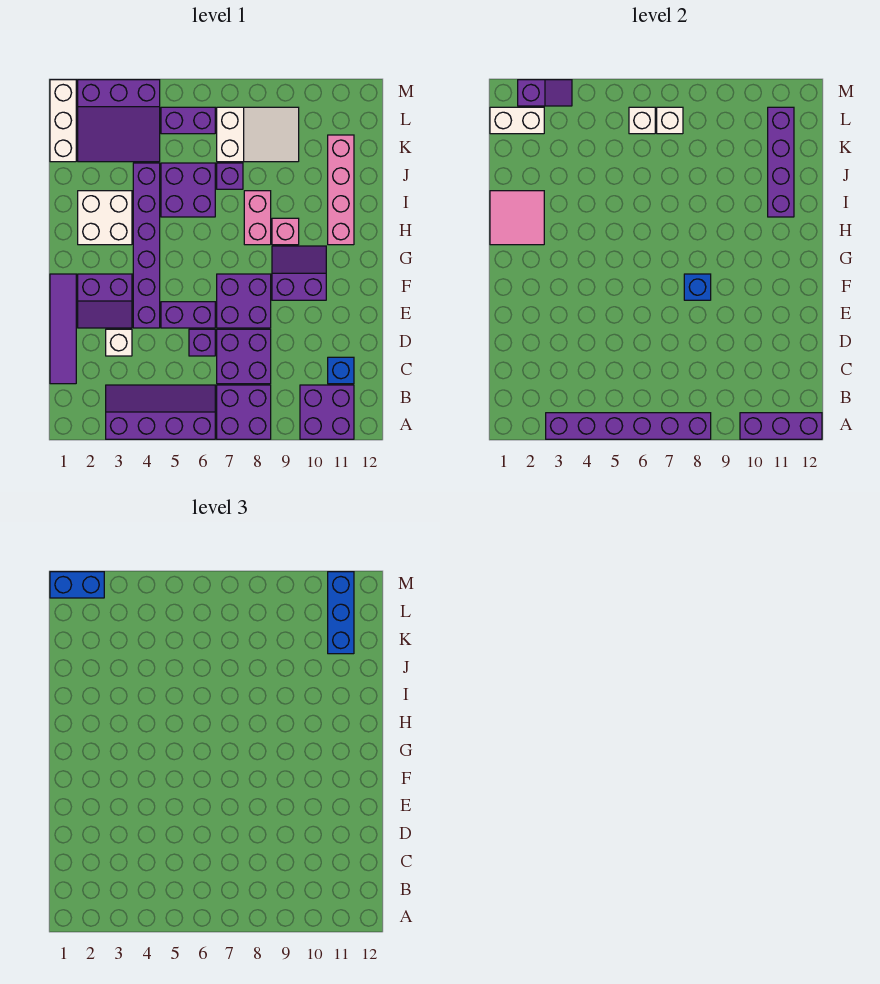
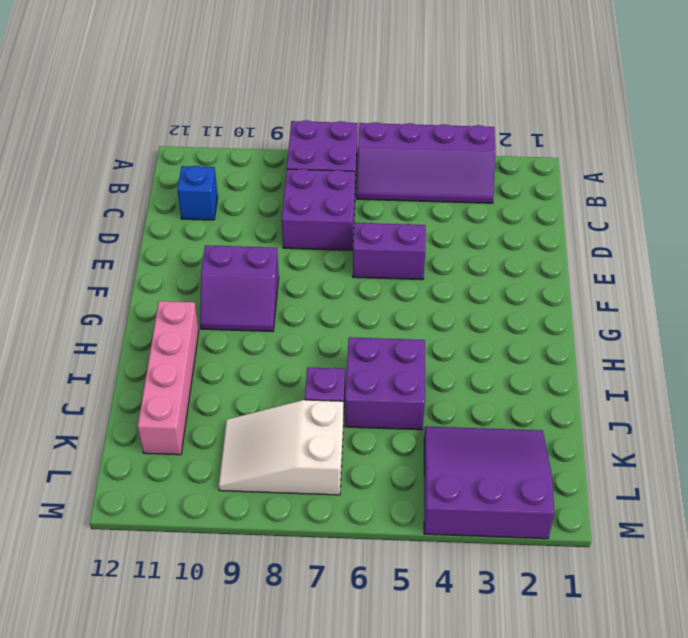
none -> purple 2x2 brick [300,385,354,439]
none -> purple 1x4 tile [50,274,76,384]
none -> white 1x1 brick [106,329,132,356]
none -> purple 1x1 brick [189,329,215,356]

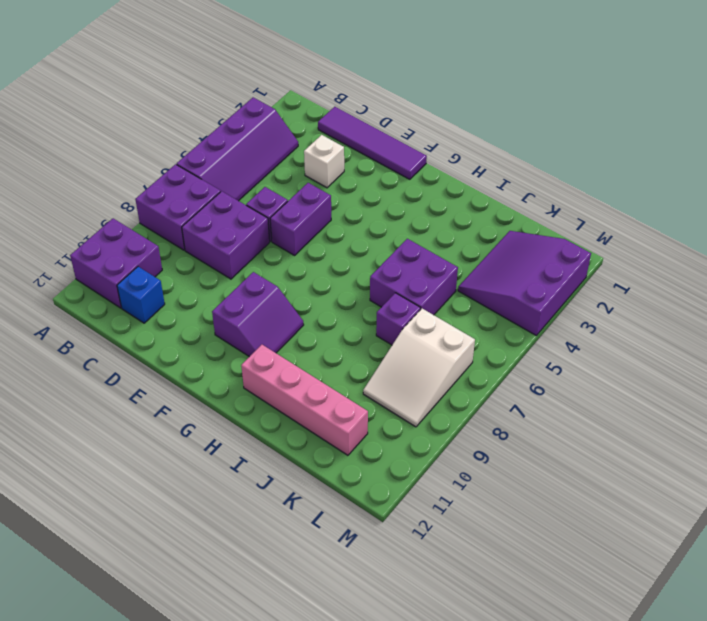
none -> purple 2x2 slope [78,274,132,328]
none -> purple 1x6 brick [133,163,160,328]
none -> purple 2x2 brick [217,274,271,328]
none -> white 2x2 brick [78,191,132,245]

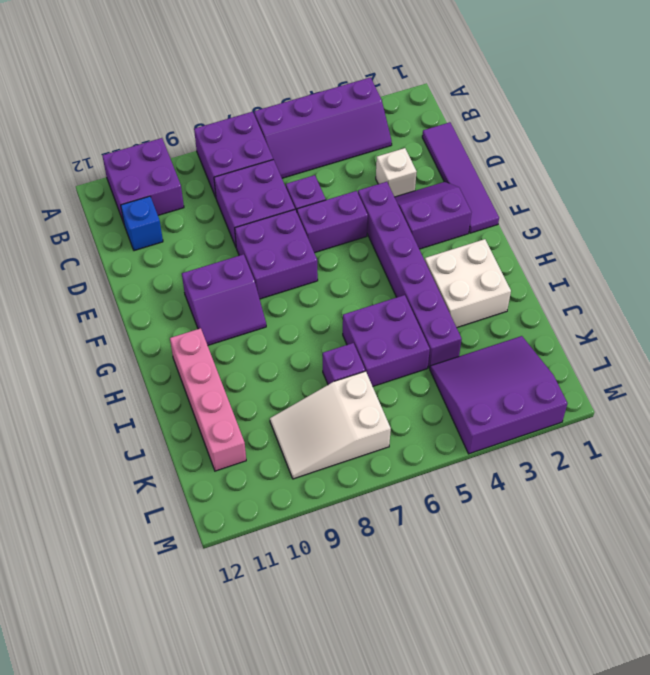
none -> pink 1x2 brick [244,191,271,245]
none -> pink 1x1 brick [272,218,299,245]
none -> white 1x3 brick [50,80,76,162]
none -> purple 1x2 brick [161,107,215,134]

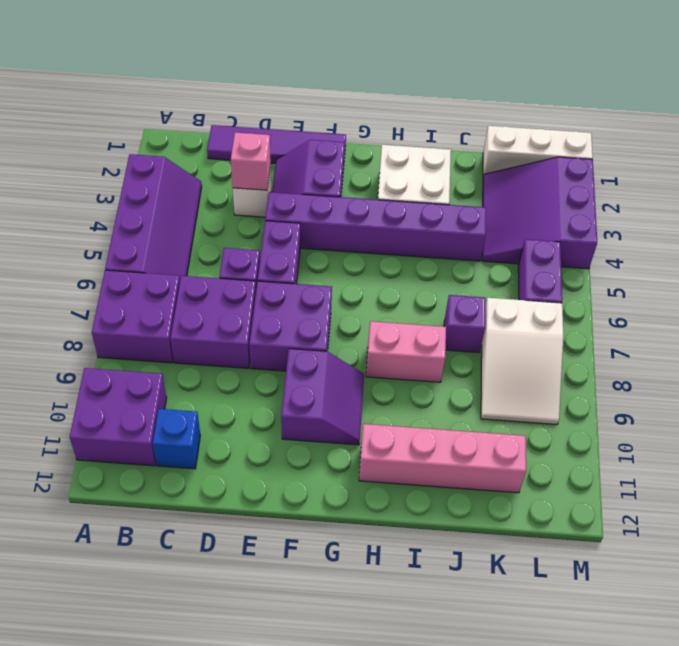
pink 1x1 brick [231,133,271,190] -> pink 1x1 brick moved to [272,218,299,245]
none -> purple 2x2 brick [161,163,215,217]
none -> purple 1x6 brick [546,413,711,439]
none -> purple 1x3 brick [740,413,822,439]
none -> blue 1x1 brick [684,274,711,300]

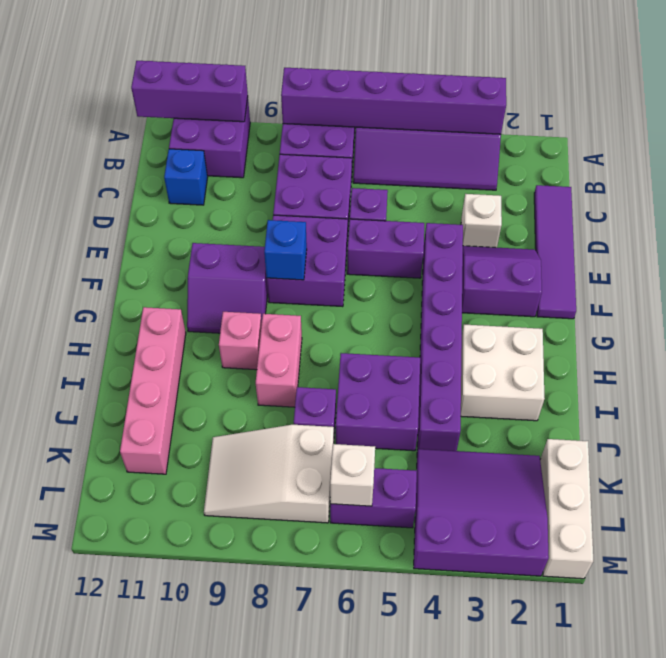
none -> pink 2x2 tile [490,191,544,245]
none -> purple 1x4 brick [768,107,794,217]
none -> white 1x2 brick [490,107,544,134]
none -> white 1x1 brick [657,107,683,134]

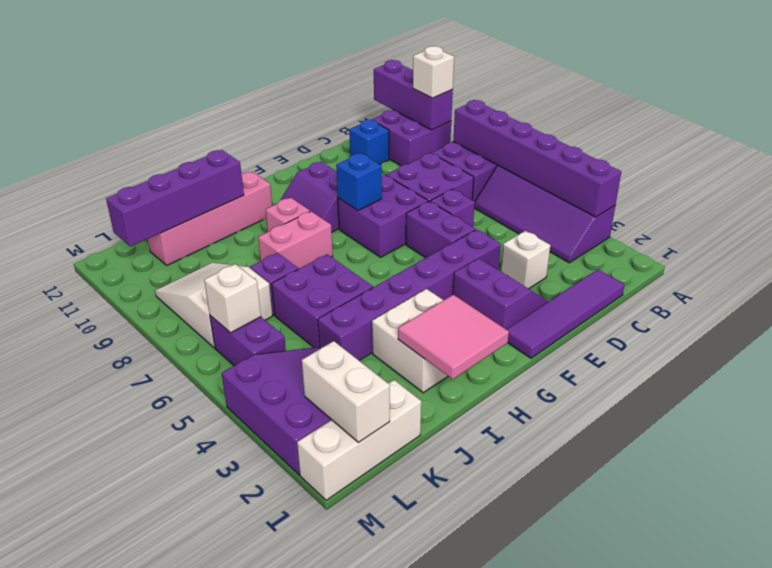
white 1x1 brick [413,46,454,98] -> white 1x1 brick moved to [657,107,683,134]
none -> purple 1x2 slope [518,80,572,106]
none -> blue 1x3 brick [328,572,354,654]
none -> blue 1x2 brick [50,572,104,598]

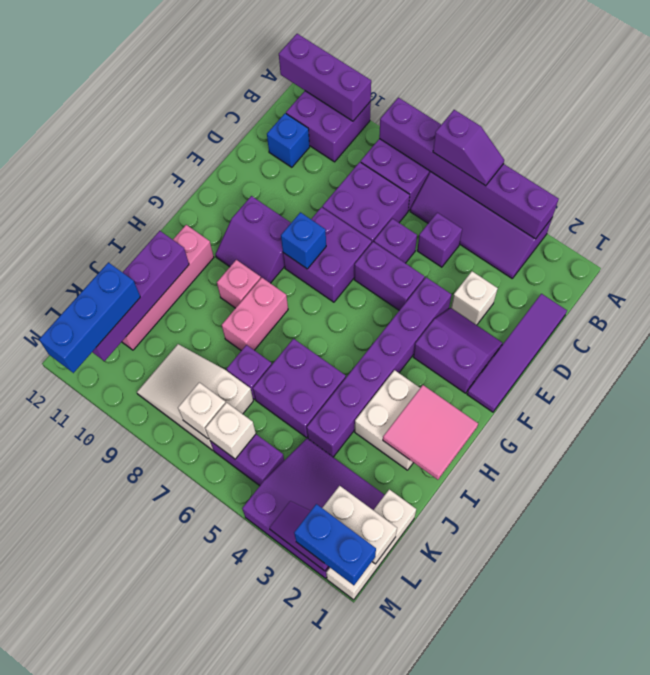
purple 1x2 slope [433,110,504,186] -> none
purple 1x1 brick [417,213,462,267] -> none

